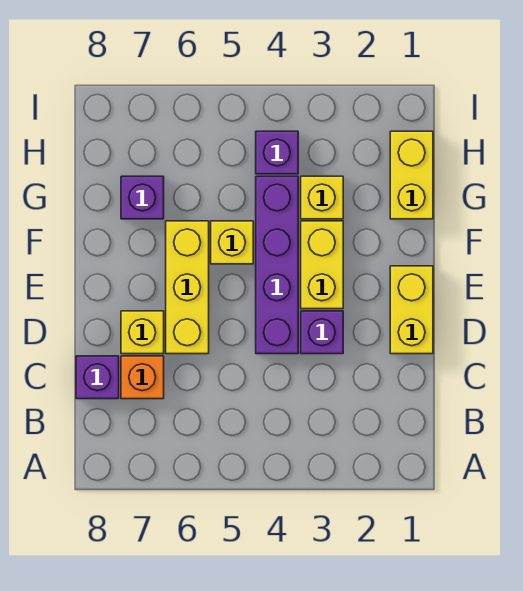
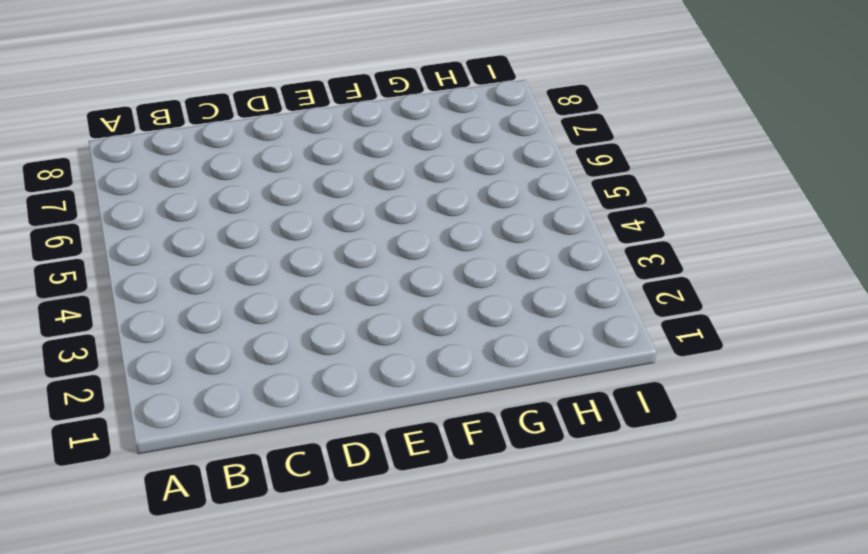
none -> orange 1x1 brick [121,356,164,399]
none -> purple 1x1 brick [76,356,119,399]
none -> yellow 1x2 brick [390,266,433,354]

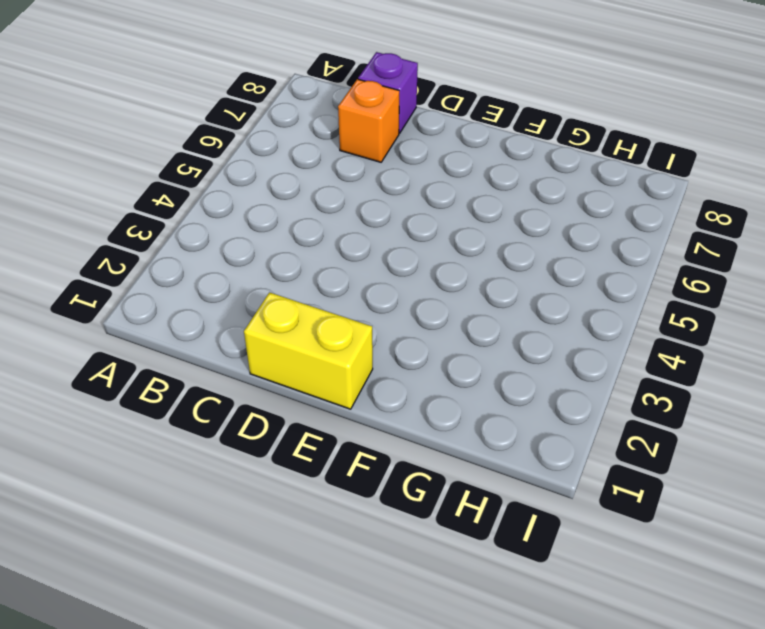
none -> purple 1x1 brick [301,311,343,354]
none -> purple 1x4 brick [256,176,298,354]
none -> yellow 1x3 brick [166,221,209,354]

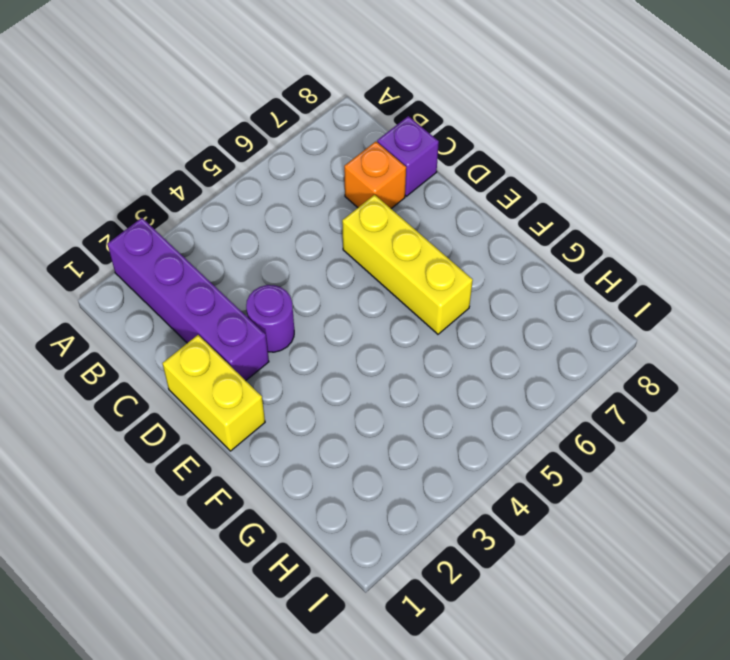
purple 1x4 brick [107,218,269,381] -> purple 1x4 brick moved to [256,176,298,354]
purple 1x1 round brick [246,285,294,352] -> purple 1x1 brick [301,311,343,354]
none -> yellow 1x1 brick [121,311,164,354]
none -> yellow 1x2 brick [301,221,343,309]
none -> yellow 1x1 brick [211,221,253,264]

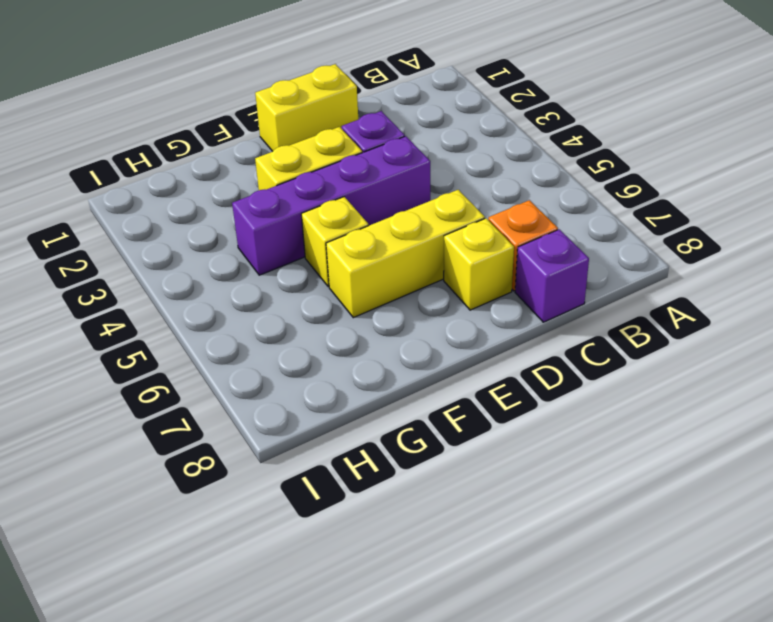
none -> yellow 1x2 brick [390,131,433,219]
none -> yellow 1x1 brick [301,176,343,219]
none -> purple 1x1 brick [121,176,164,219]

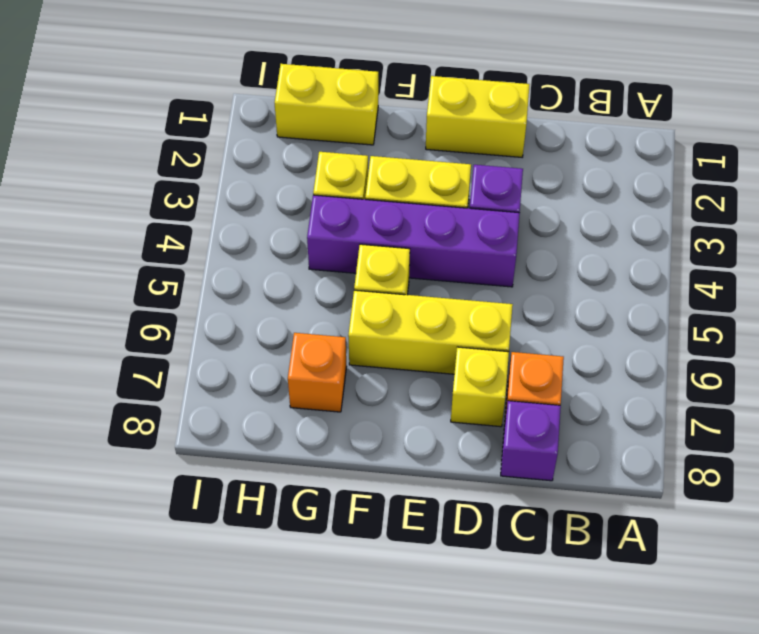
orange 1x1 brick [288,333,347,412] -> purple 1x1 brick [121,176,164,219]
none -> purple 1x1 brick [256,131,298,174]

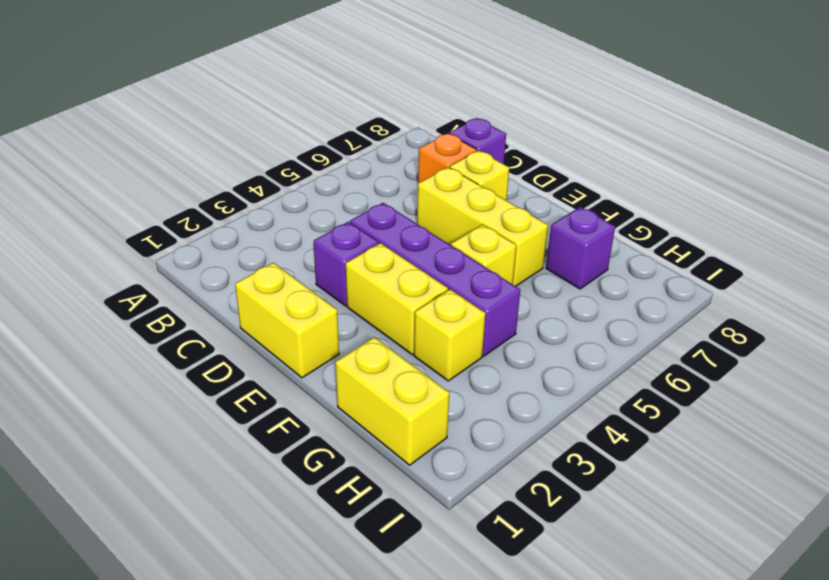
none -> purple 1x1 brick [256,131,298,174]

